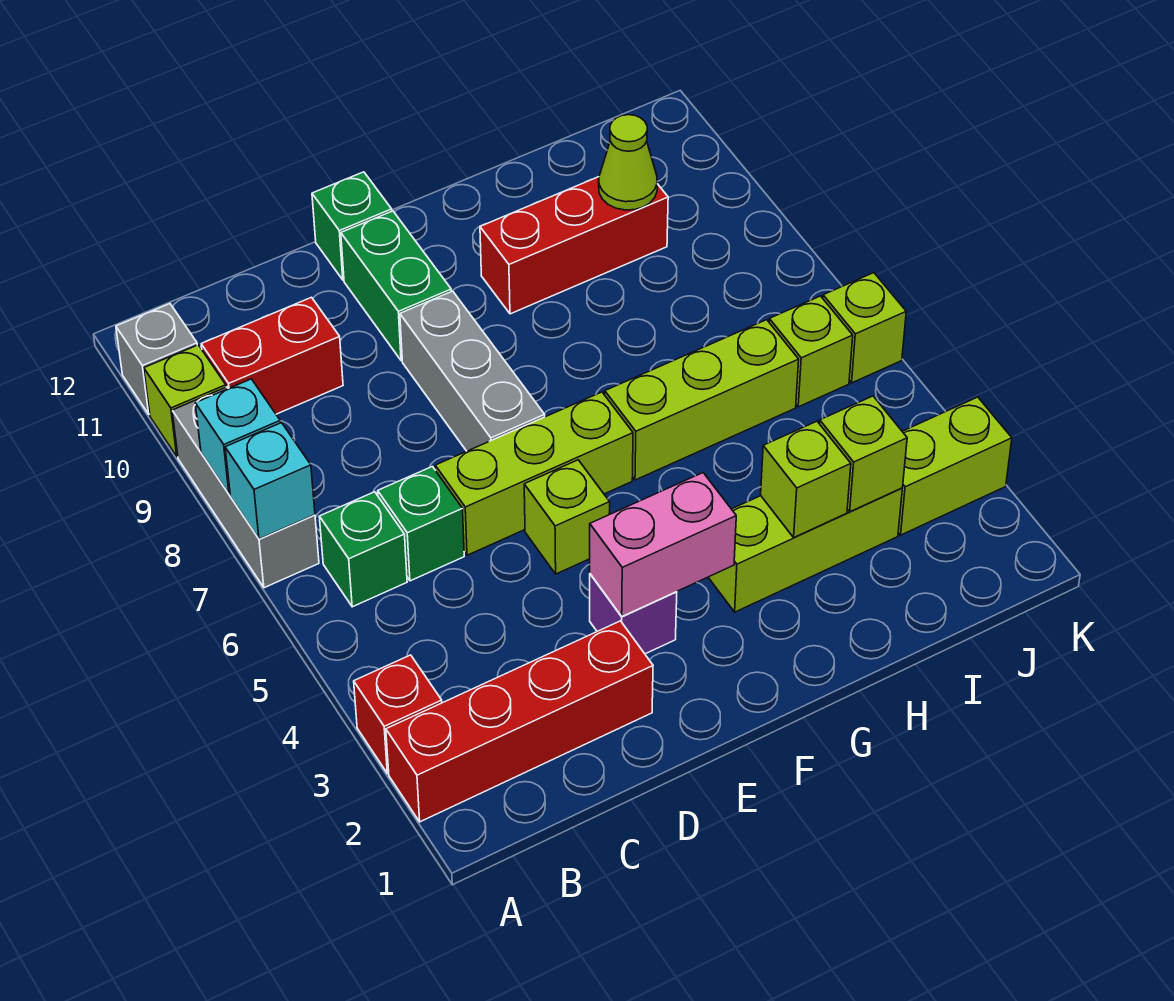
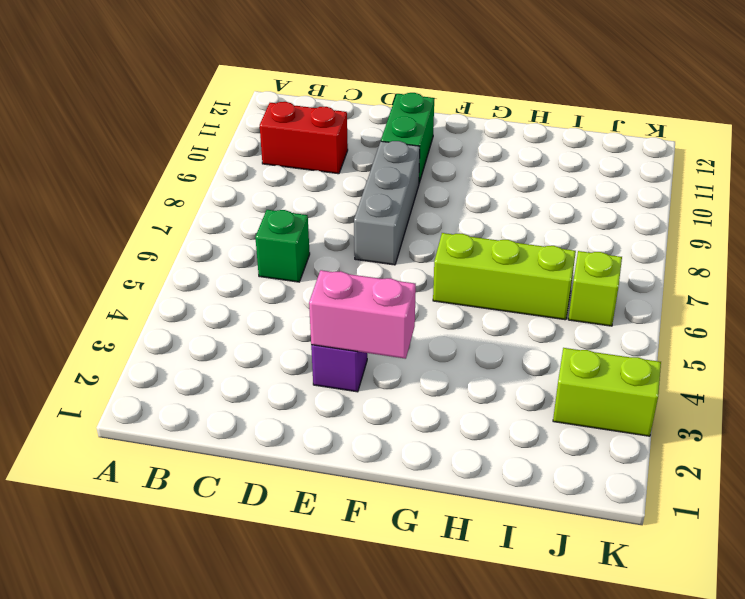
none -> red 1x4 brick [386,621,653,822]
none -> red 1x1 brick [354,655,442,773]
none -> grey 1x3 brick [172,387,319,588]

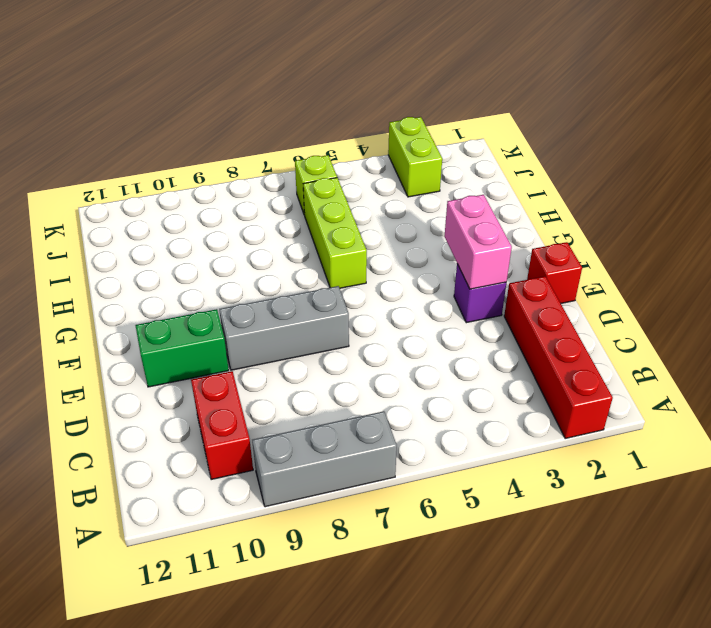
red 1x1 brick [527,242,582,303] -> red 1x1 brick moved to [354,655,442,773]
none -> lime 1x1 brick [144,345,226,457]
none -> grey 1x1 brick [116,304,197,414]
none -> green 1x1 brick [319,492,407,607]

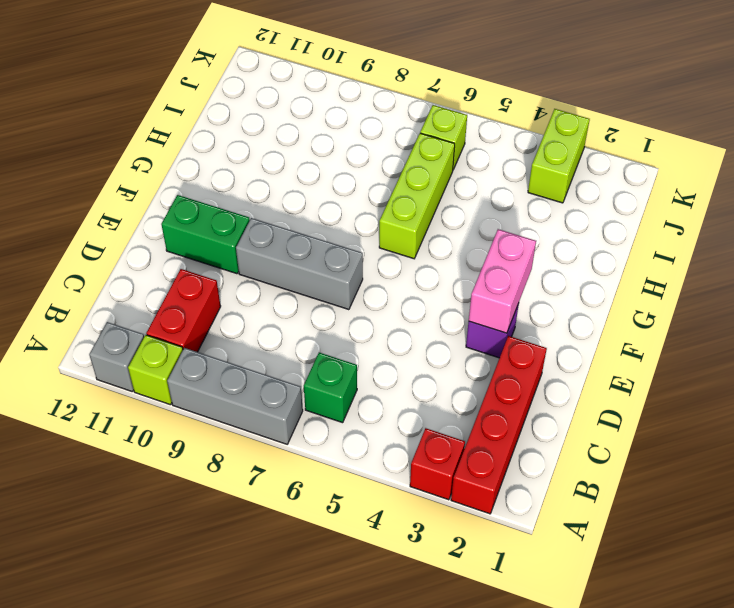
none -> green 1x1 brick [378,467,464,581]
none -> lime 1x3 brick [435,392,633,555]
none -> lime 1x1 brick [524,460,610,574]

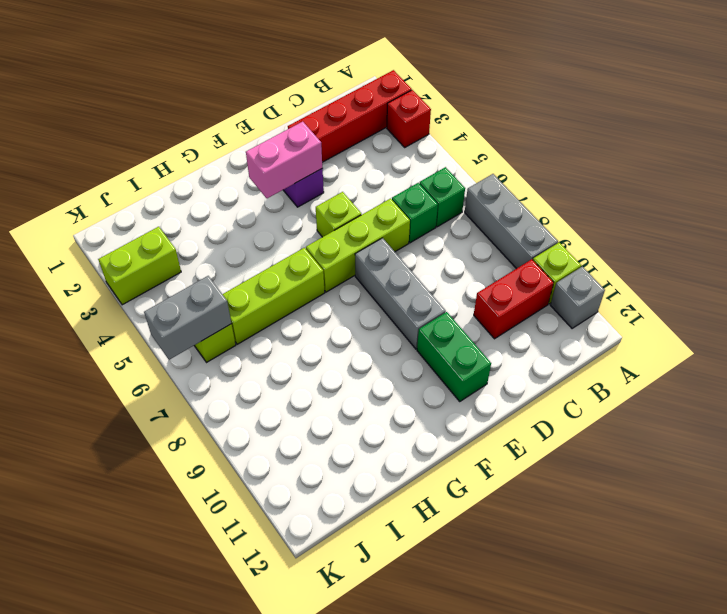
grey 1x2 brick [144,276,232,360] -> none
none -> green 1x1 brick [312,172,392,280]
none -> lime 1x3 brick [708,488,902,612]
none -> red 1x3 brick [480,177,668,314]

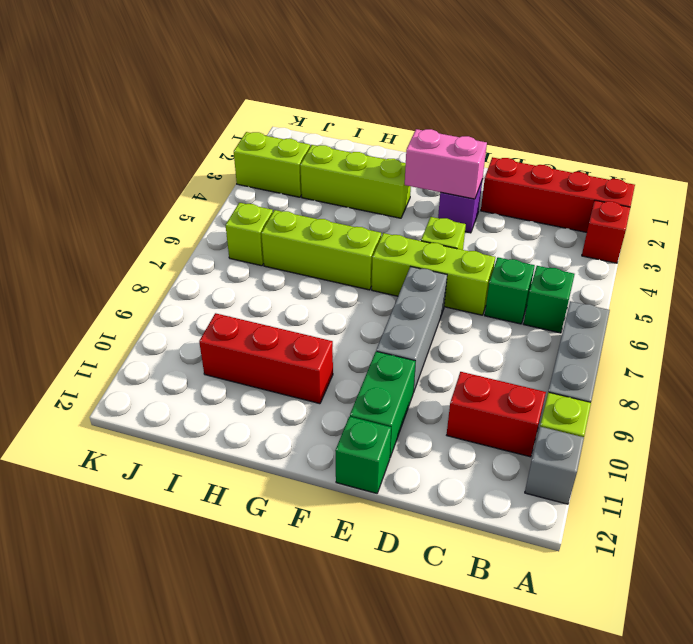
none -> lime 1x1 brick [823,273,906,383]
none -> cyan 1x1 brick [225,423,315,539]
none -> cyan 1x1 brick [195,379,280,494]

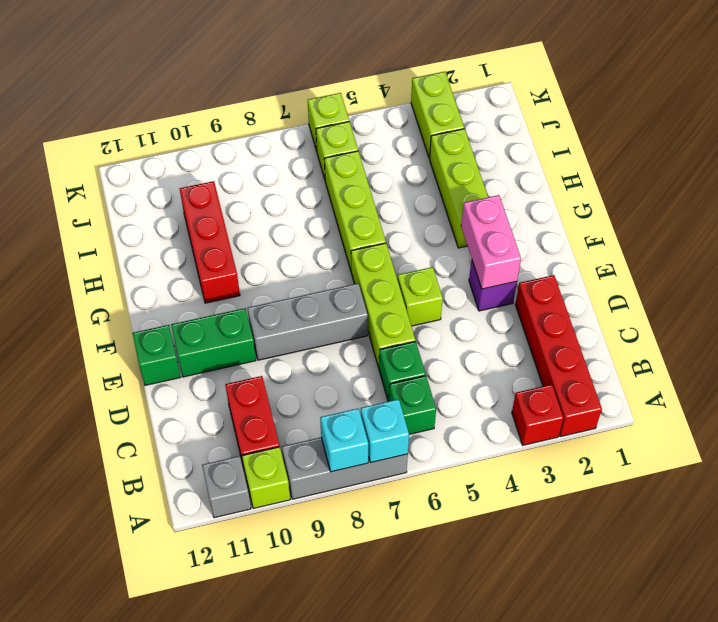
none -> lime 1x1 brick [761,421,851,537]
none -> lime 1x1 brick [820,396,907,512]
none -> lime 1x1 cone [599,115,657,210]

